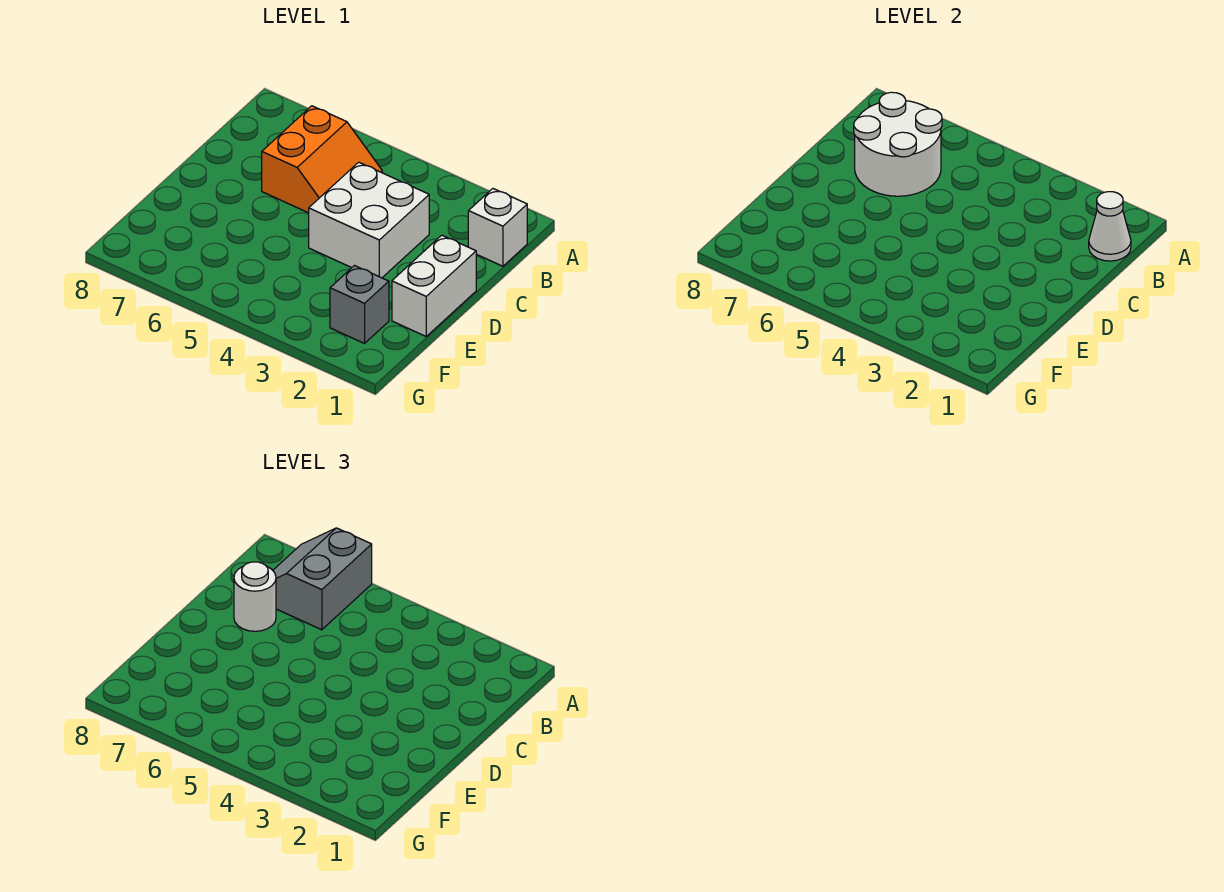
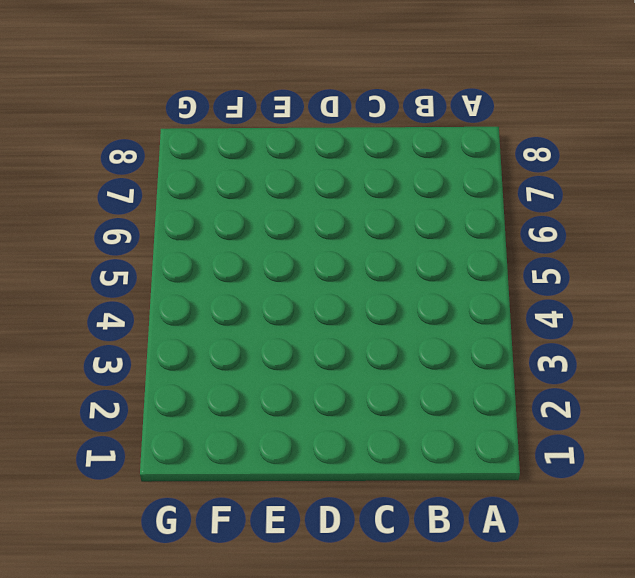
none -> white 1x1 brick [468,189,527,266]
none -> orange 2x2 slope [262,106,382,213]

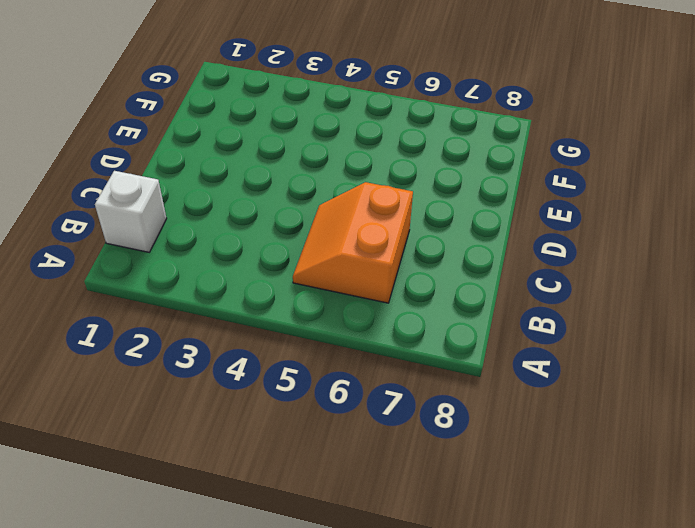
none -> white 2x2 brick [309,162,429,278]
none -> white 1x2 brick [392,235,476,336]

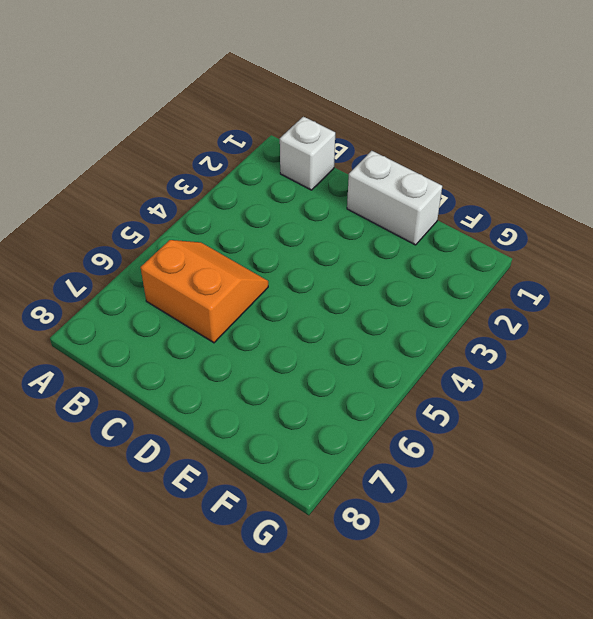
none -> white 2x2 brick [309,162,429,278]
none -> grey 1x1 brick [330,266,389,343]

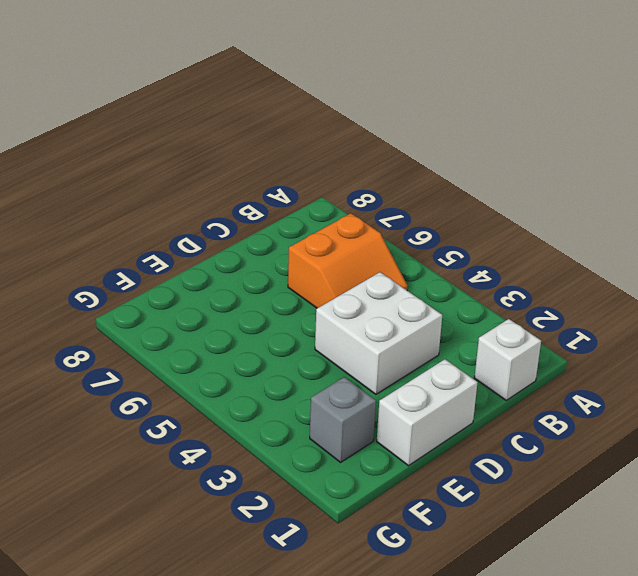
none -> white 1x1 cone [1089,192,1131,261]
none -> white 2x2 round brick [854,92,942,196]

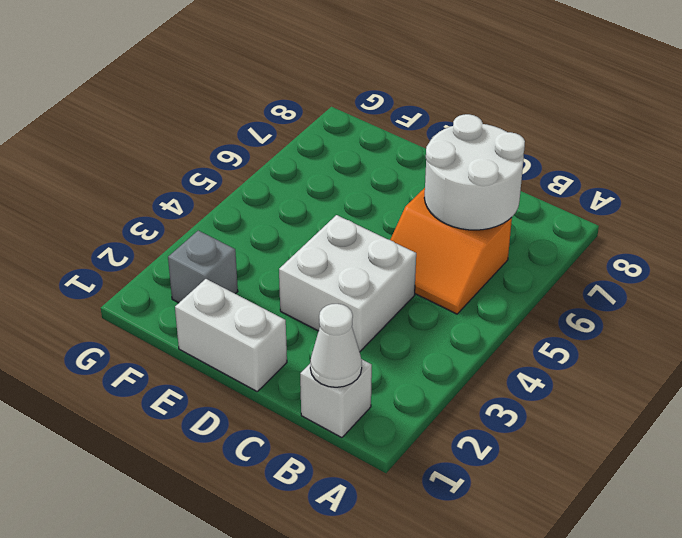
none -> grey 2x2 slope [273,528,372,630]
none -> white 1x1 round brick [234,562,276,631]

